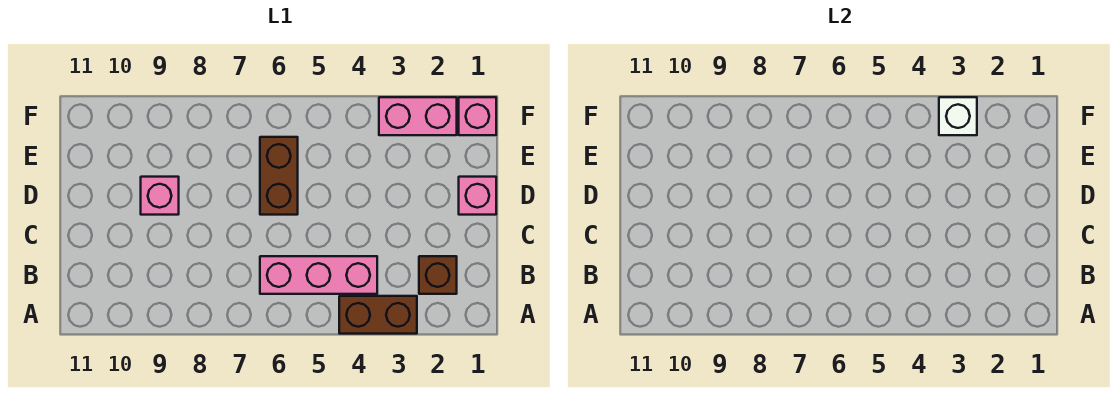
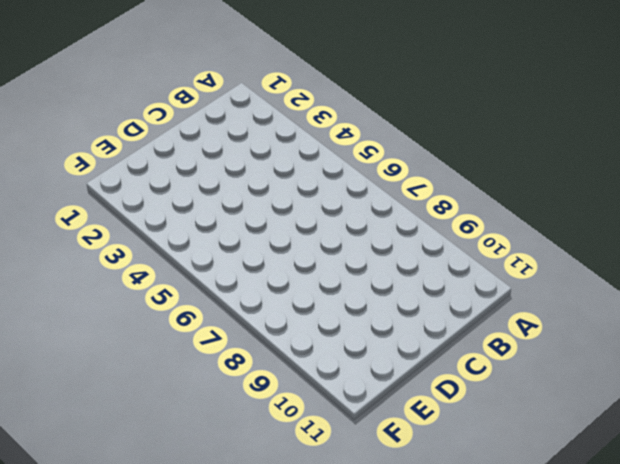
none -> brown 1x2 brick [339,296,417,334]
none -> brown 1x1 brick [419,256,457,294]

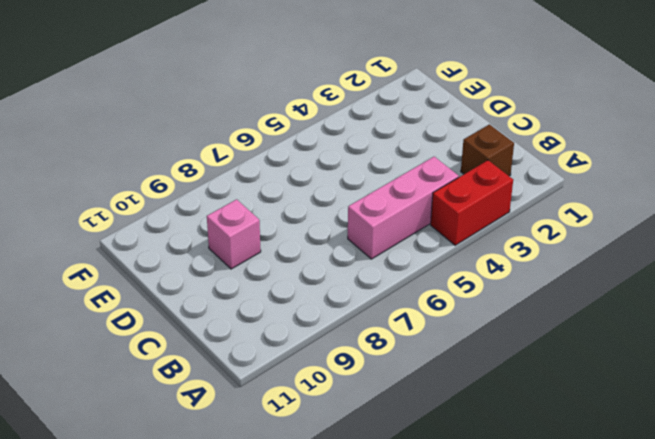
red 1x2 brick [431,160,513,245] -> brown 1x2 brick [339,296,417,334]
none -> pink 1x1 brick [459,177,496,215]
none -> brown 1x2 brick [260,137,298,215]

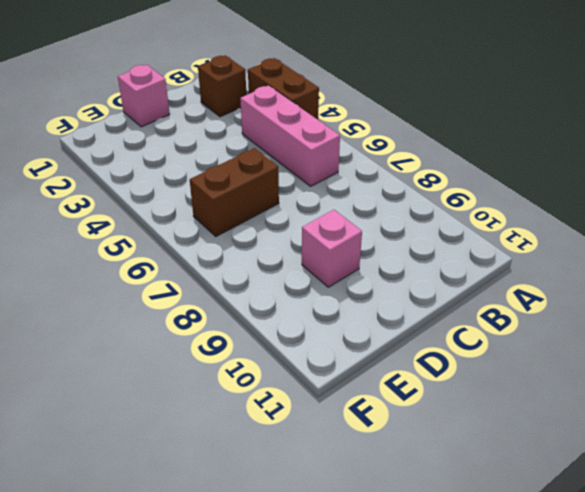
none -> pink 1x1 brick [459,97,496,135]
none -> pink 1x2 brick [379,97,457,135]

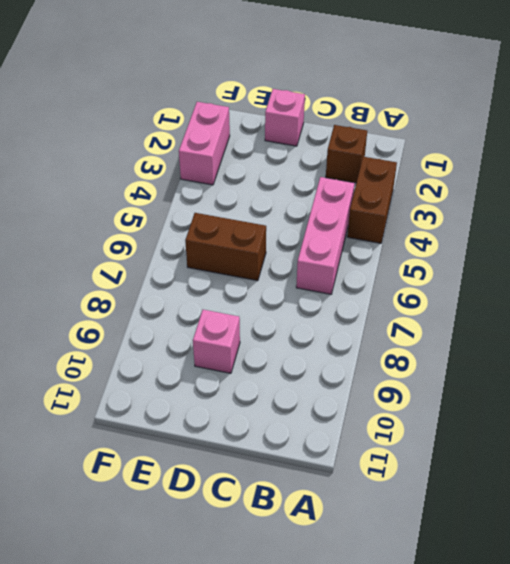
none -> pink 1x1 brick [459,97,496,135]
none -> white 1x1 brick [939,97,977,135]

